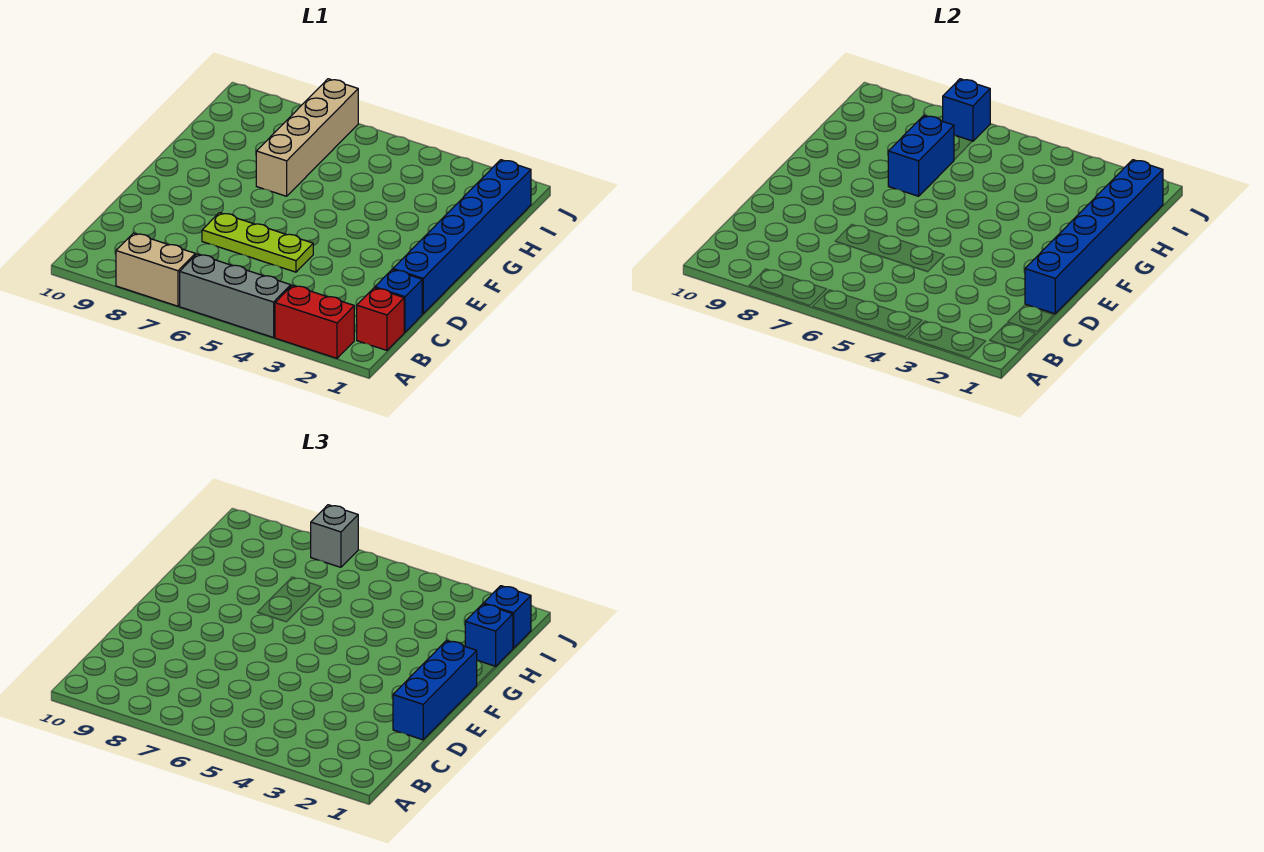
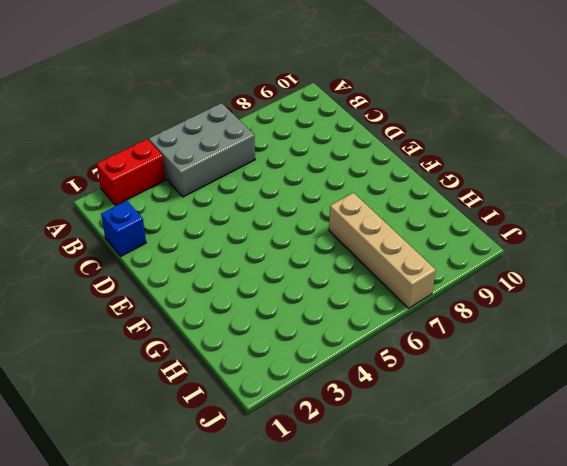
grey 2x3 brick [149,103,255,197] -> grey 1x3 brick [180,254,291,338]
none -> tan 1x2 brick [116,233,195,306]
none -> red 1x1 brick [357,288,404,350]
none -> blue 1x6 brick [393,160,531,314]

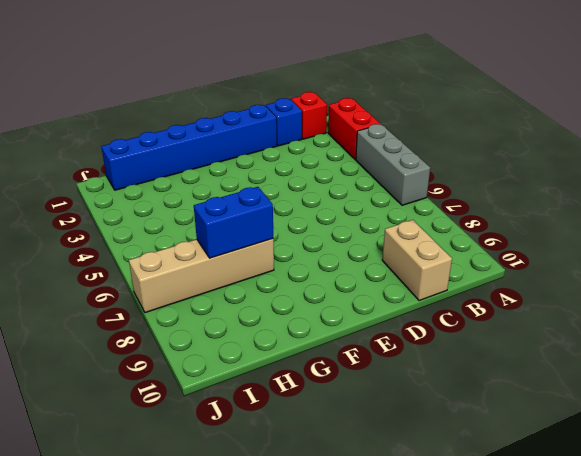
tan 1x2 brick [382,220,452,301] -> tan 1x2 brick moved to [116,233,195,306]
none -> lime 1x3 plate [202,213,313,272]
none -> blue 1x6 brick [1025,160,1163,314]
none -> blue 1x1 brick [943,79,990,141]

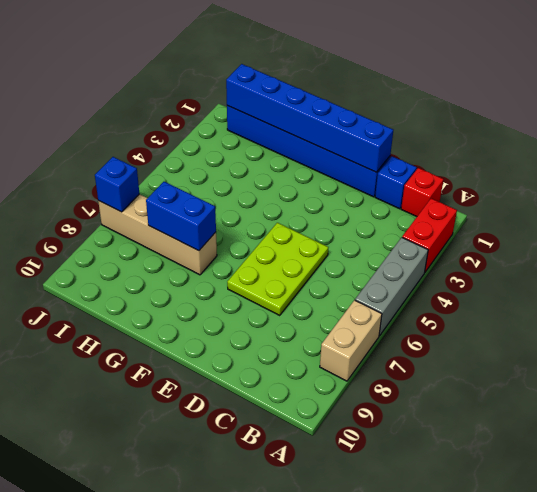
lime 2x3 plate [227,223,328,315] -> lime 1x3 plate [202,213,313,272]
none -> blue 1x3 brick [393,640,477,740]
none -> blue 1x1 brick [465,604,513,667]
none -> blue 1x1 brick [483,586,531,648]

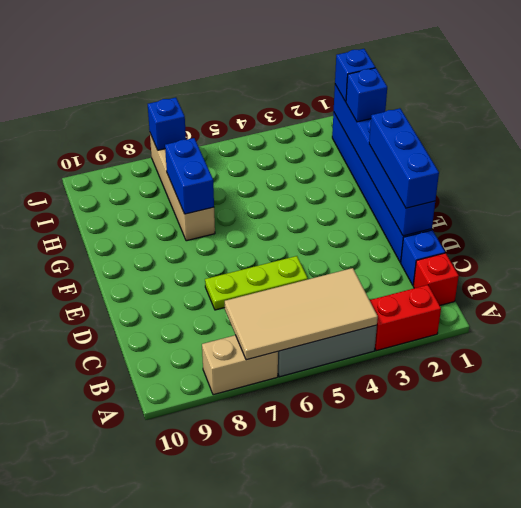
tan 2x4 tile [225,268,378,360] -> none
none -> grey 1x1 brick [311,505,358,567]

